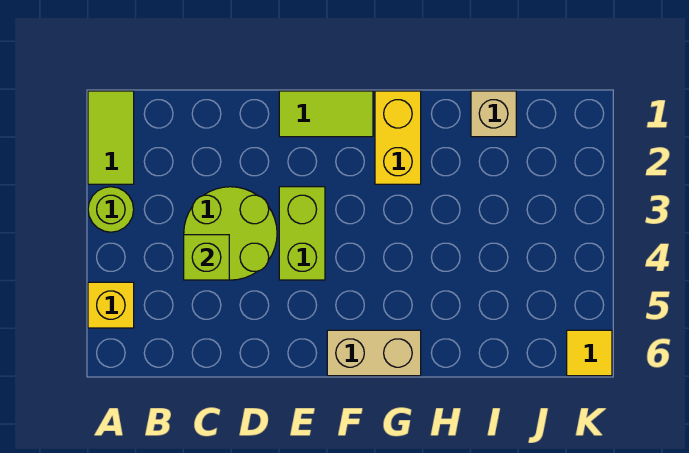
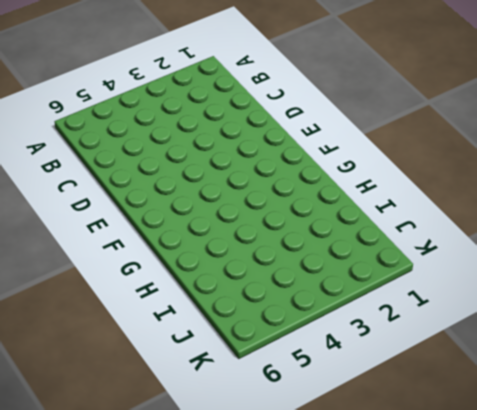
none -> lime 1x2 tile [88,91,134,184]
none -> lime 1x1 round brick [88,187,134,232]

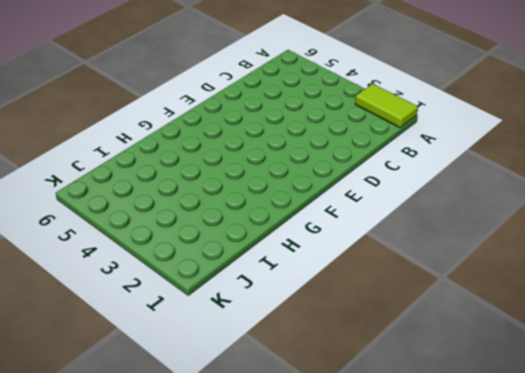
none -> lime 1x1 round brick [88,187,134,232]
none -> yellow 1x1 brick [88,282,134,328]

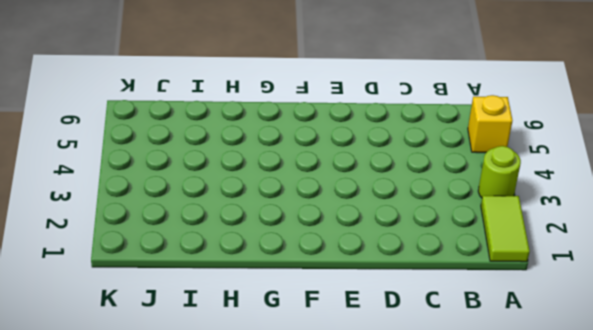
none -> lime 2x2 round brick [184,187,277,280]
none -> lime 1x2 tile [279,91,373,137]

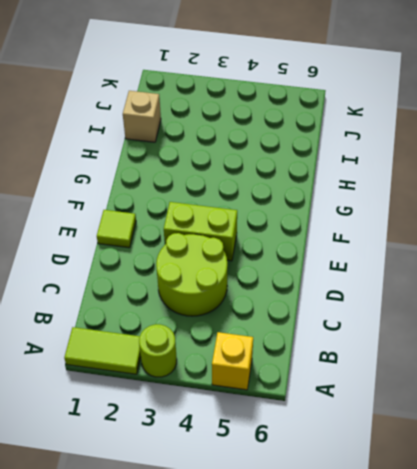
lime 1x1 tile [97,210,136,248] -> lime 1x2 tile [279,91,373,137]
none -> tan 1x2 brick [327,330,421,376]
none -> yellow 1x2 brick [375,91,421,184]

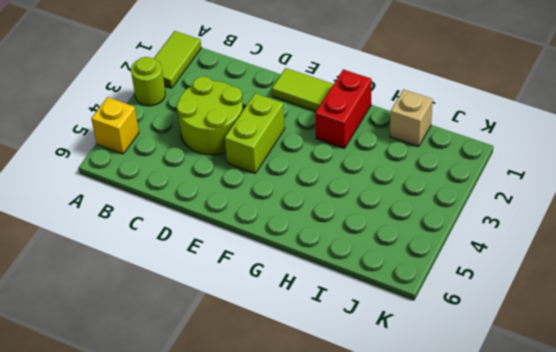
red 1x2 brick [315,69,372,149] -> yellow 1x2 brick [375,91,421,184]
none -> tan 1x2 brick [327,330,421,376]
none -> yellow 1x1 tile [567,330,612,376]

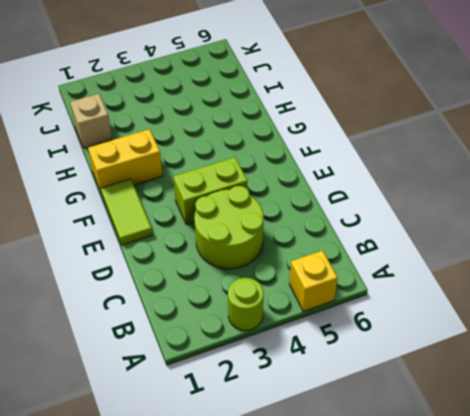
none -> lime 1x2 tile [88,91,134,184]
none -> tan 1x2 brick [327,330,421,376]

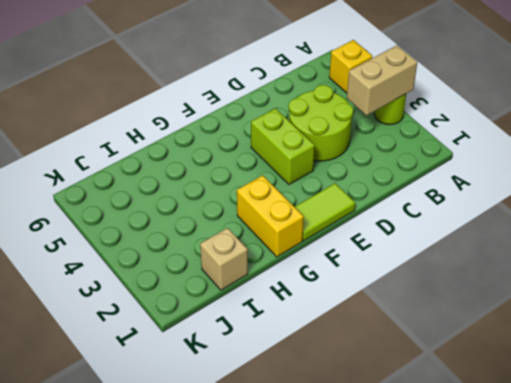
tan 1x2 brick [347,45,417,115] -> tan 1x2 brick moved to [327,330,421,376]
none -> lime 1x2 tile [88,91,134,184]
none -> yellow 1x1 tile [567,330,612,376]

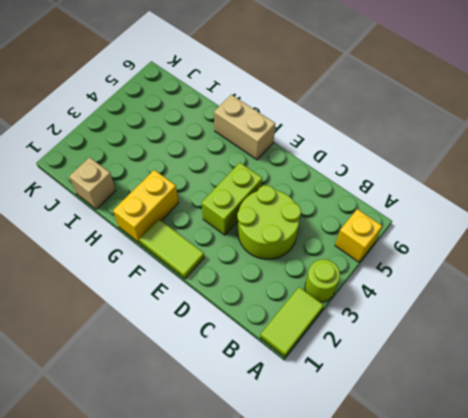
none -> yellow 1x1 tile [567,330,612,376]
none -> lime 1x1 brick [184,235,229,280]

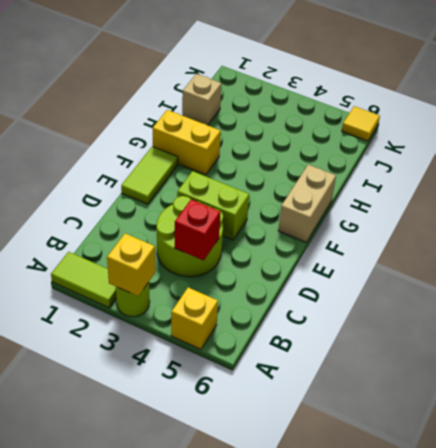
yellow 1x1 brick [107,233,155,296] -> none
red 1x1 brick [175,199,221,261] -> lime 1x1 brick [184,235,229,280]

